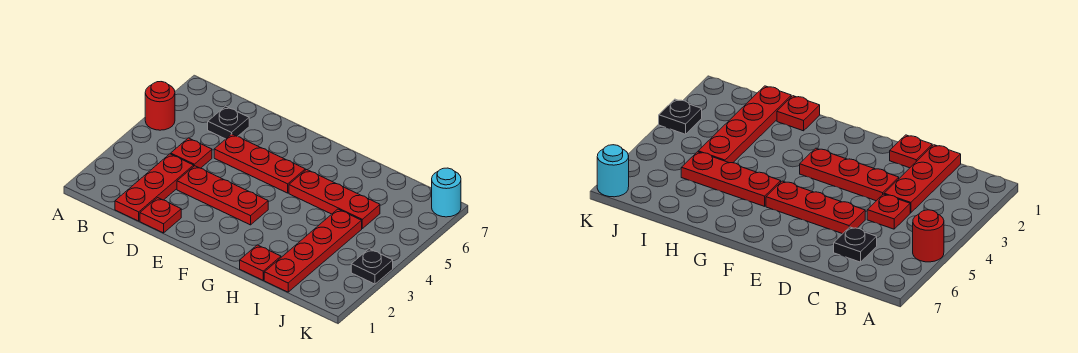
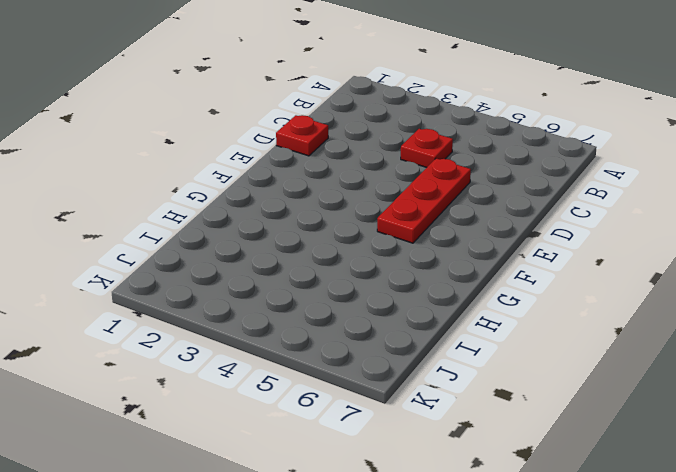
none -> red 1x1 round brick [145,82,175,130]
none -> red 1x3 plate [115,154,194,221]
none -> black 1x1 plate [208,106,249,139]

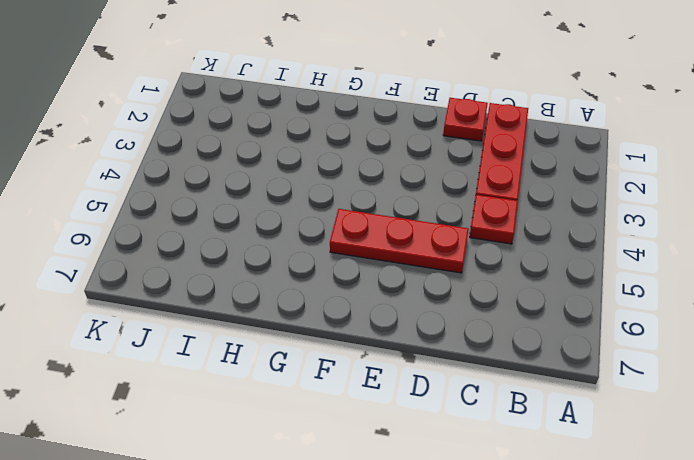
none -> red 1x1 round brick [145,82,175,130]
none -> black 1x1 plate [208,106,249,139]
none -> red 1x3 plate [177,166,268,225]

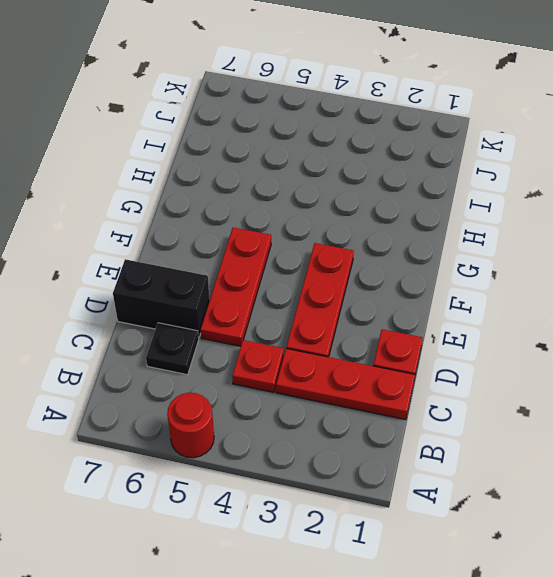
black 1x2 brick [113,259,210,337] -> none
none -> red 1x3 plate [289,170,380,228]
none -> red 1x1 plate [240,245,281,280]
none -> red 1x4 plate [264,209,362,292]

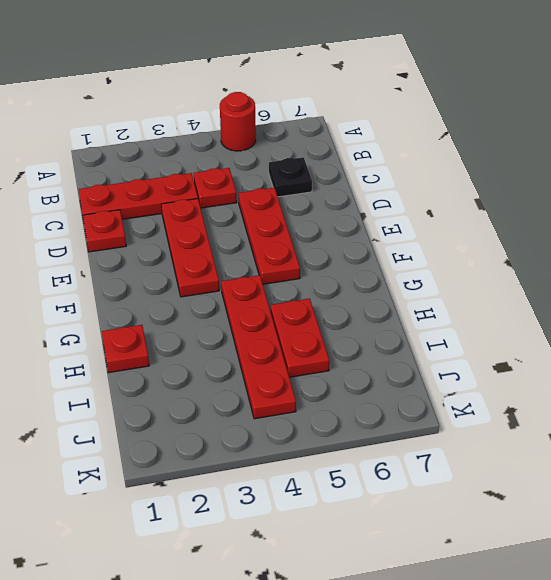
red 1x4 plate [221,275,296,419] -> red 1x4 plate turned to [264,209,362,292]
red 1x2 plate [271,298,329,377] -> red 1x3 plate [289,170,380,228]
none -> black 1x1 plate [351,249,393,284]
none -> cyan 1x1 round brick [432,168,461,217]

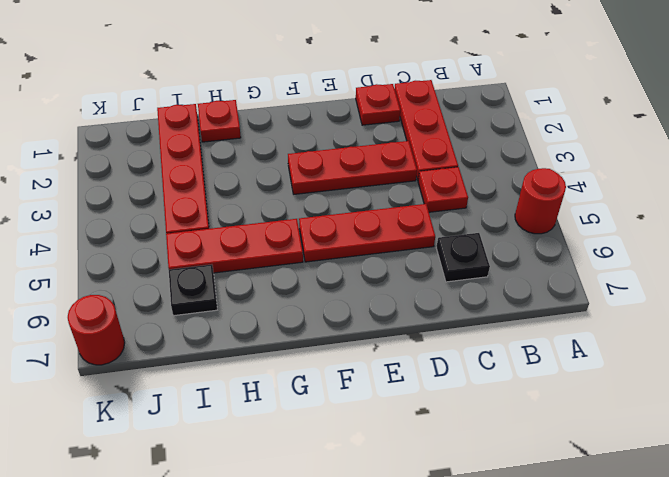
black 1x1 plate [169,264,217,316] -> black 1x1 plate moved to [351,249,393,284]
red 1x1 round brick [68,295,125,365] -> cyan 1x1 round brick [432,168,461,217]

